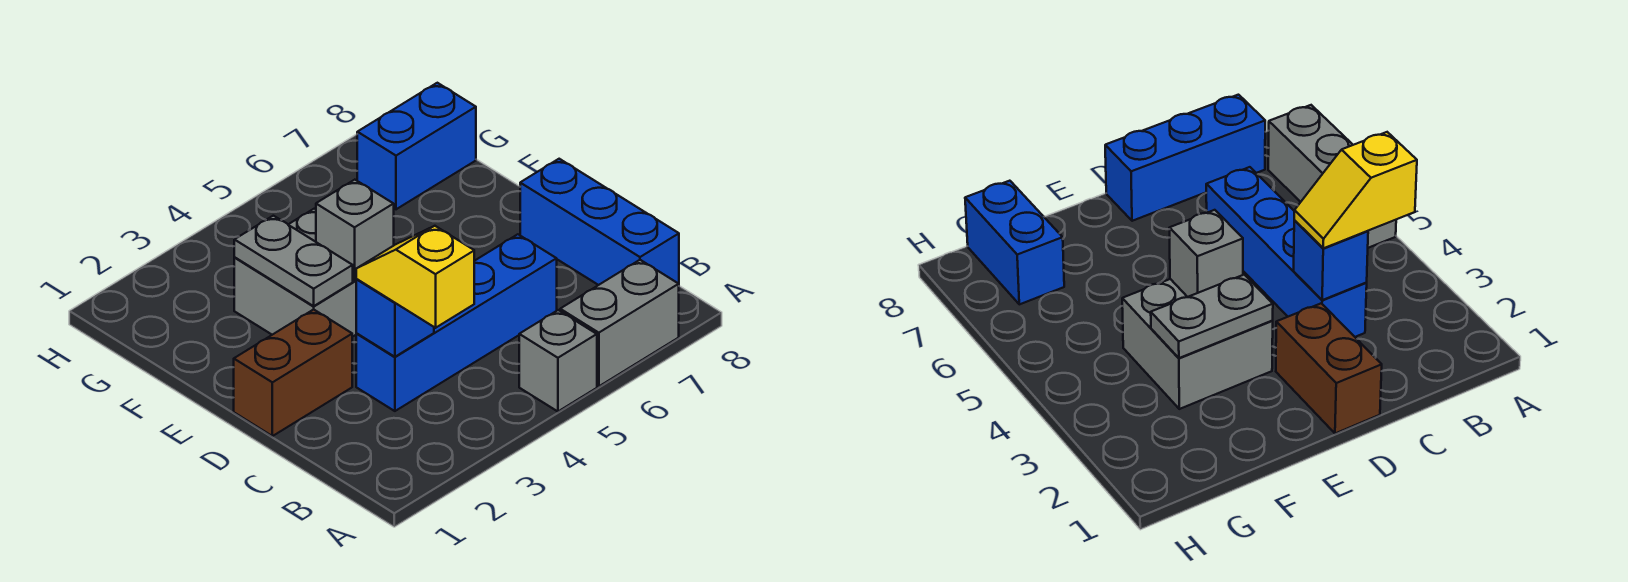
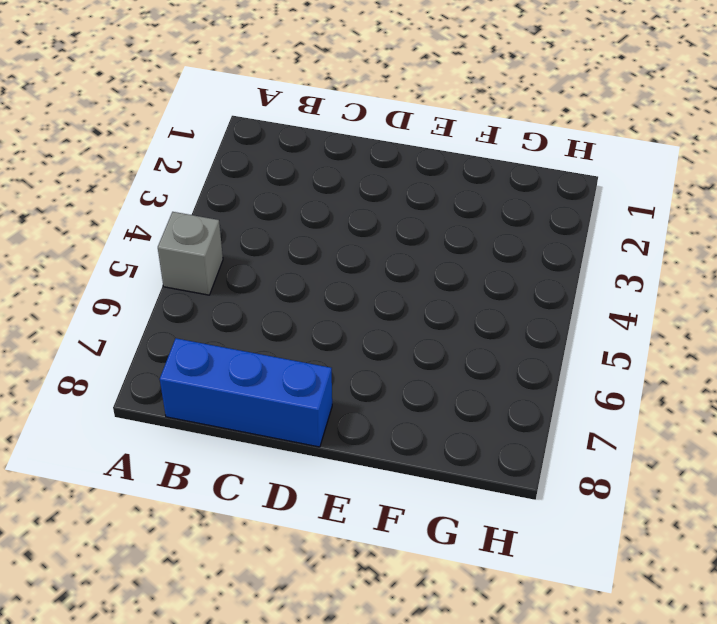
none -> grey 1x2 brick [560,260,679,386]
none -> blue 1x4 brick [356,234,557,411]

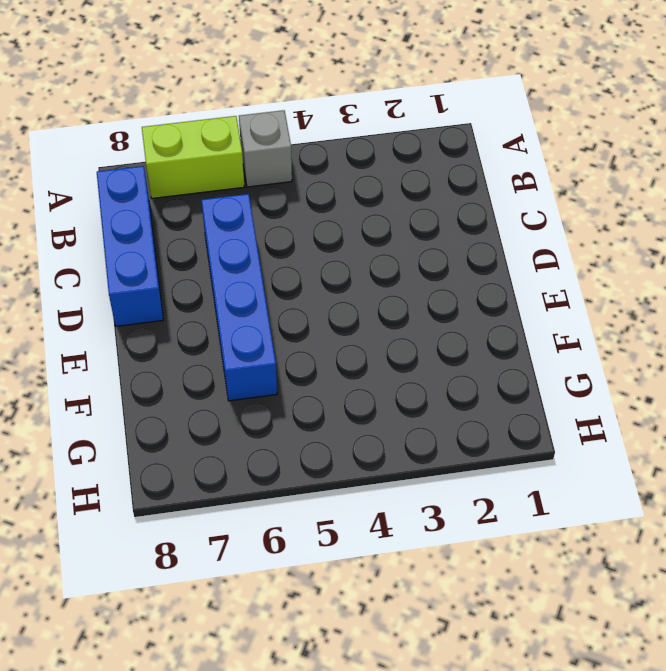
lime 1x2 brick [142,116,244,199] -> grey 1x2 brick [560,260,679,386]
blue 1x4 brick [201,194,277,401] -> blue 1x4 brick turned to [356,234,557,411]
none -> brown 1x2 brick [234,309,352,436]
none -> grey 2x2 brick [234,209,357,337]

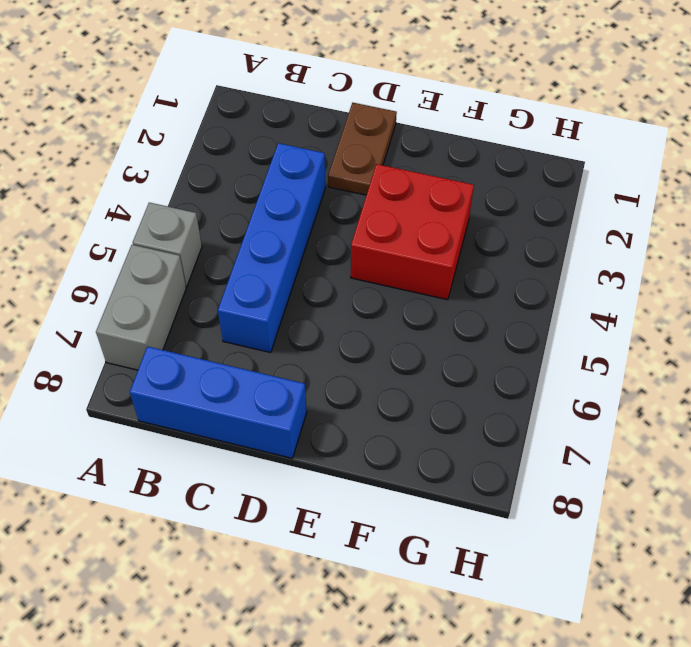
brown 1x2 plate [328,103,397,195] -> brown 1x2 brick [234,309,352,436]
red 2x2 brick [351,164,474,300] -> grey 2x2 brick [234,209,357,337]
none -> blue 1x2 brick [357,83,476,209]
none -> blue 1x1 brick [356,279,434,357]

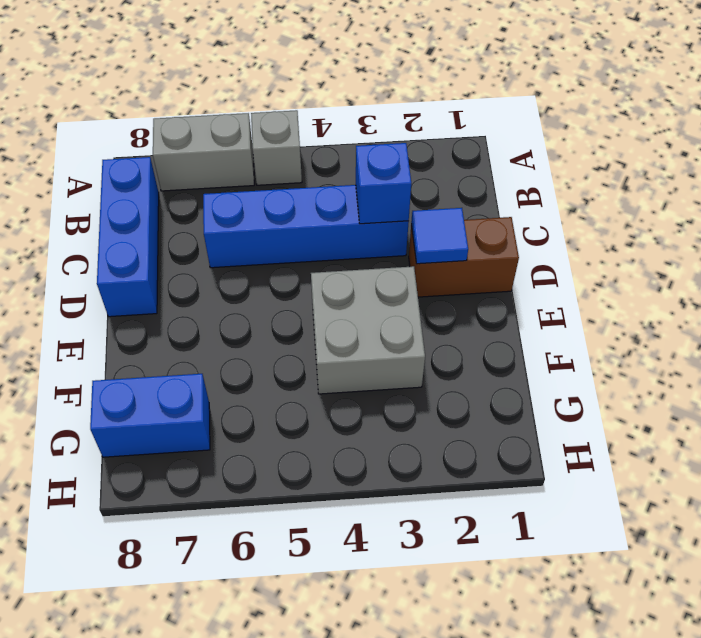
blue 1x1 tile [411,208,468,264] -> none
none -> grey 1x2 plate [234,216,353,306]
none -> grey 1x1 brick [316,180,394,281]

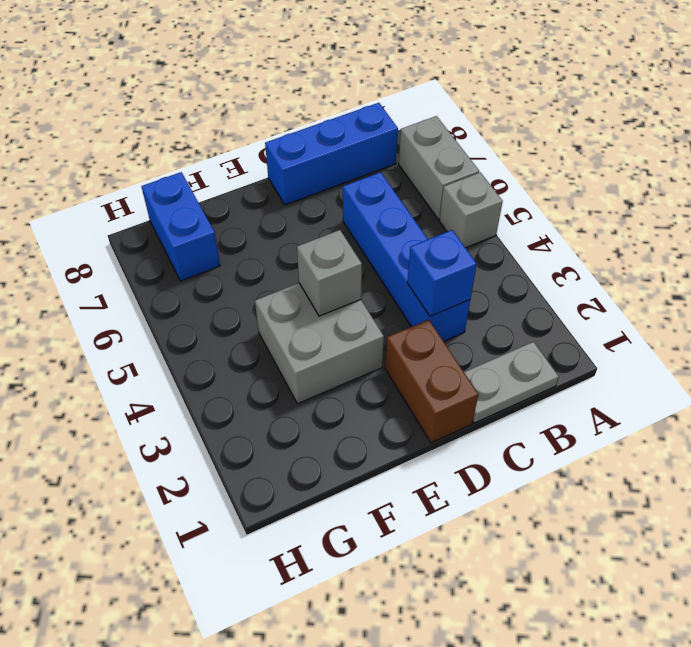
grey 1x2 plate [464,342,559,423] -> grey 1x2 plate moved to [234,216,353,306]
none -> yellow 1x2 slope [356,226,474,328]

